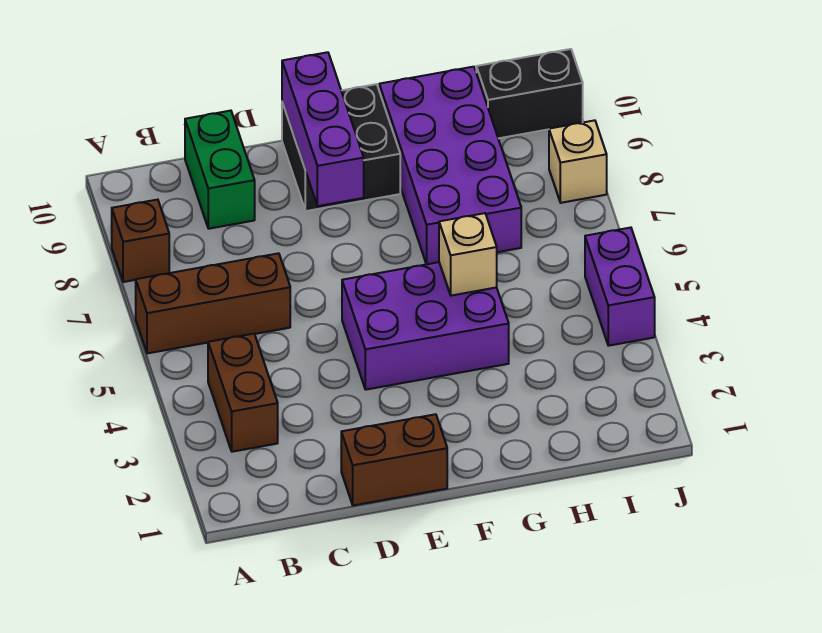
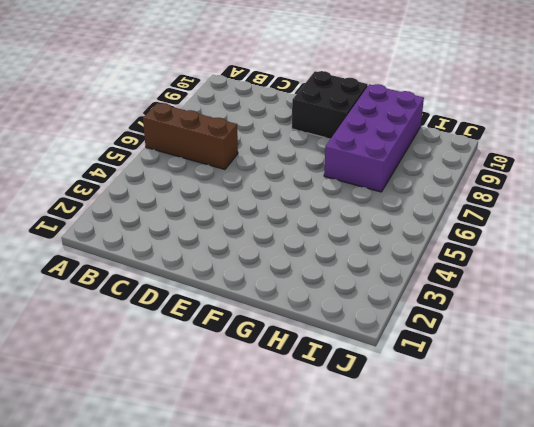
none -> brown 1x1 brick [112,200,169,282]
none -> brown 1x2 brick [208,334,278,452]
none -> green 1x2 brick [185,111,255,229]

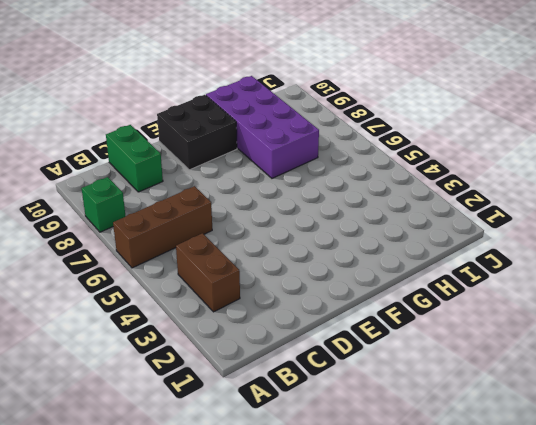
green 1x1 brick [82,177,126,232] -> brown 1x1 brick [112,200,169,282]
none -> brown 1x2 brick [341,414,447,506]
none -> purple 2x3 brick [342,262,509,390]
none -> black 1x2 brick [476,49,583,138]

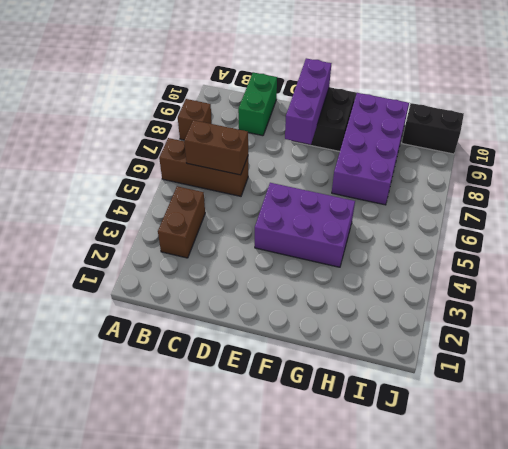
brown 1x2 brick [184,120,248,175] -> brown 1x2 brick moved to [341,414,447,506]
none -> purple 1x2 brick [585,228,655,346]
none -> tan 1x1 brick [549,120,607,203]
none -> tan 1x1 brick [439,213,497,296]

